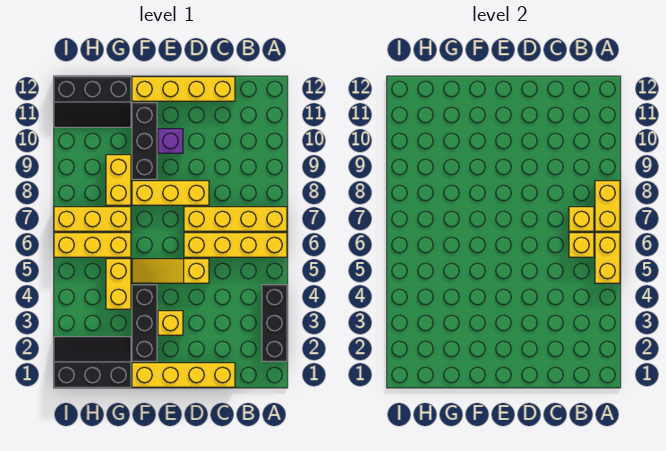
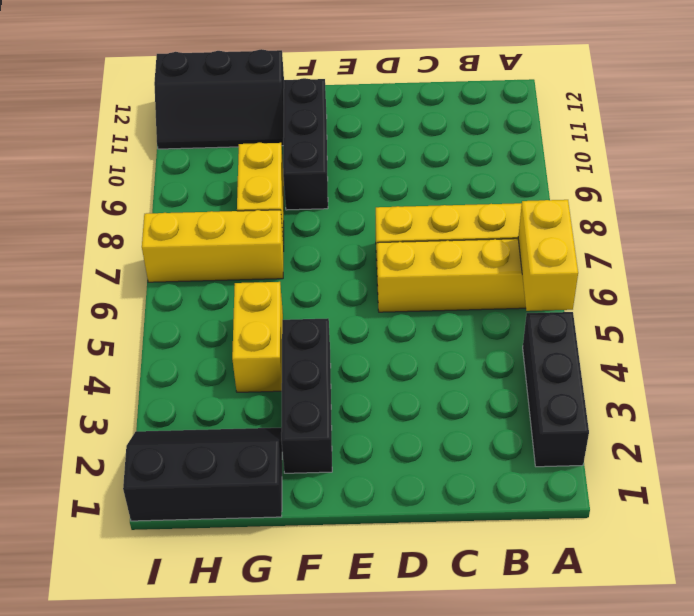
none -> yellow 1x4 brick [132,363,235,387]
none -> yellow 1x4 brick [132,77,235,101]
none -> yellow 1x3 slope [132,259,209,283]

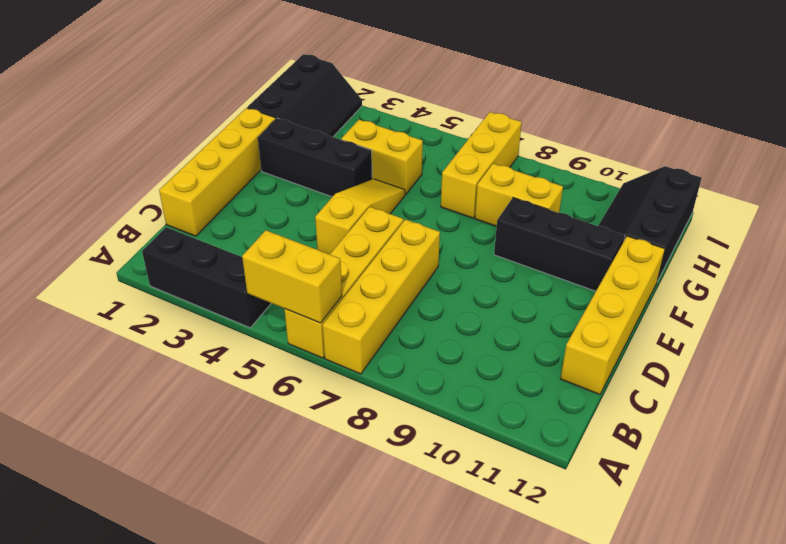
none -> yellow 1x3 brick [132,181,209,205]
none -> yellow 1x1 brick [158,311,183,335]
none -> purple 1x1 brick [158,129,183,153]

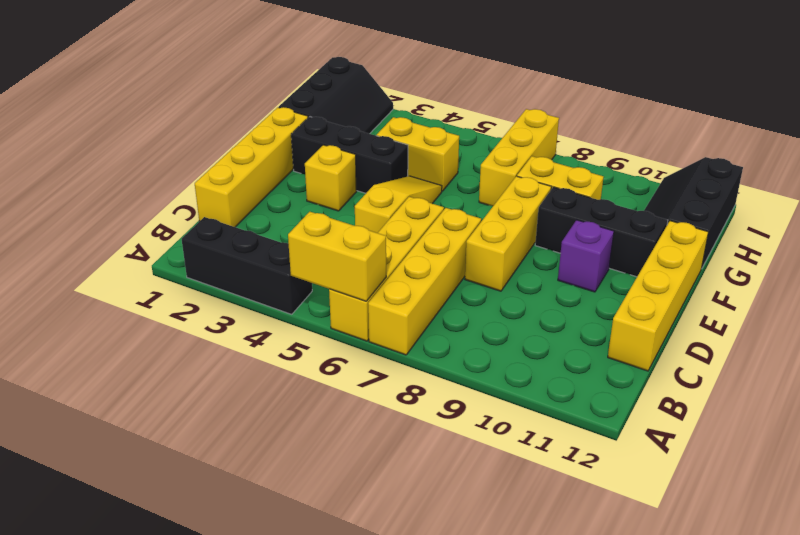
none -> yellow 1x3 brick [54,233,131,257]
none -> yellow 1x2 brick [595,181,620,231]
none -> yellow 1x1 brick [569,233,594,257]

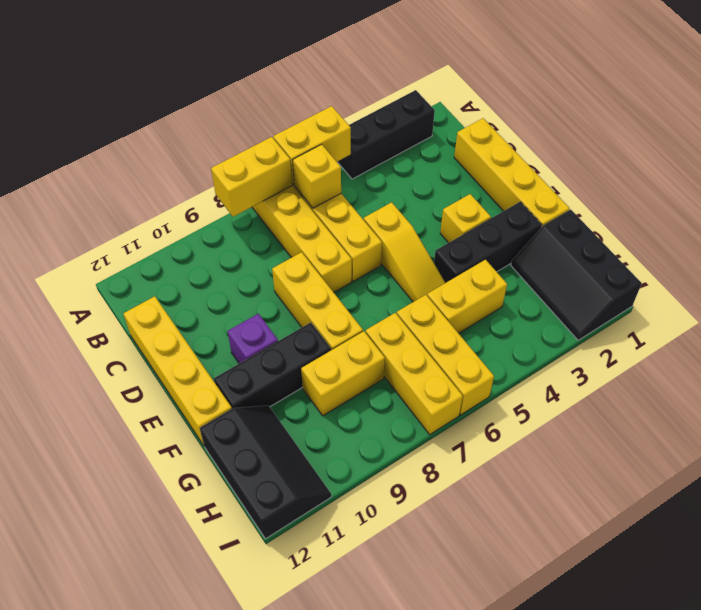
none -> yellow 1x1 brick [569,207,594,231]

